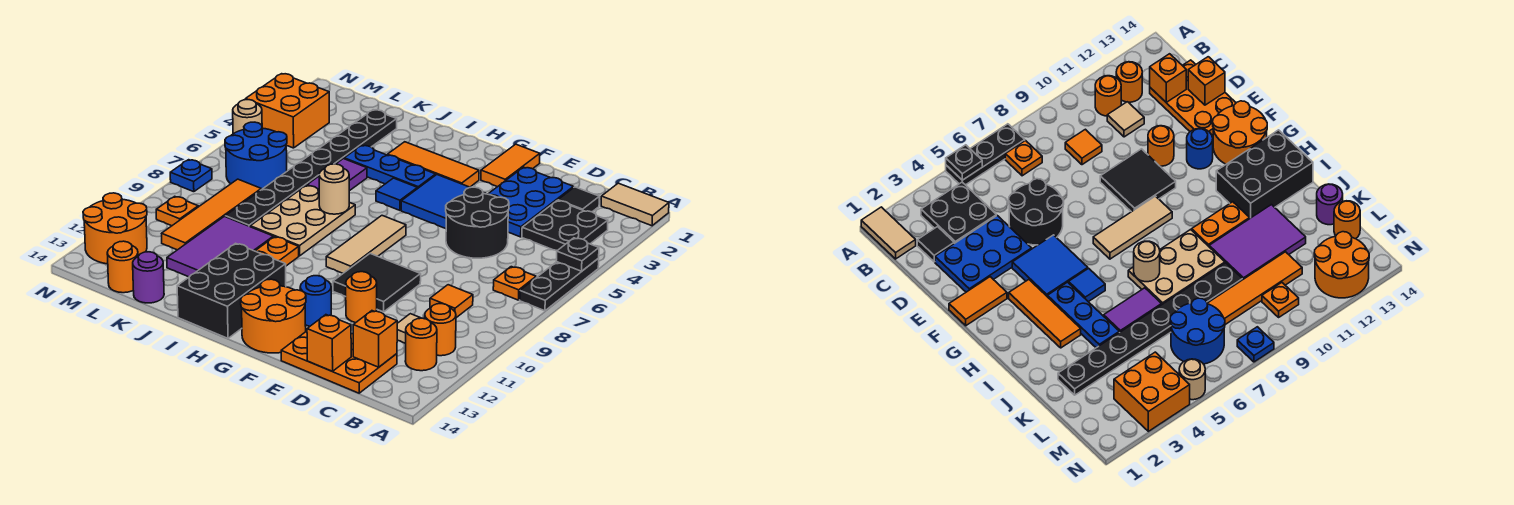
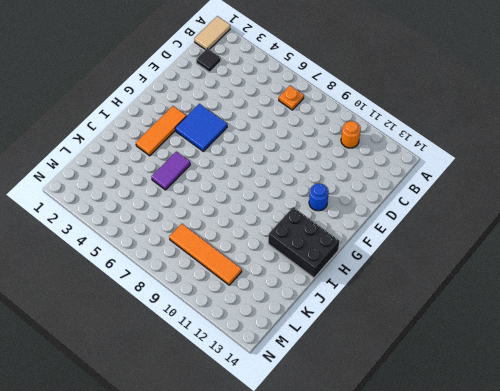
purple 1x2 tile [152,151,190,190] -> purple 1x2 tile turned to [307,159,367,191]
none -> black 1x3 plate [520,258,599,311]
none -> black 2x2 plate [522,201,608,251]
none -> orange 1x1 round brick [405,318,437,371]
none -> orange 1x1 tile [430,285,473,318]

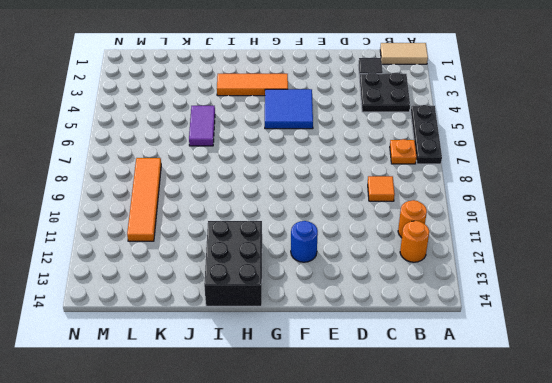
none -> tan 1x1 tile [397,314,420,343]
none -> orange 2x3 plate [281,331,397,393]
none -> blue 2x3 plate [489,167,574,237]
none -> black 2x2 round brick [446,187,509,258]

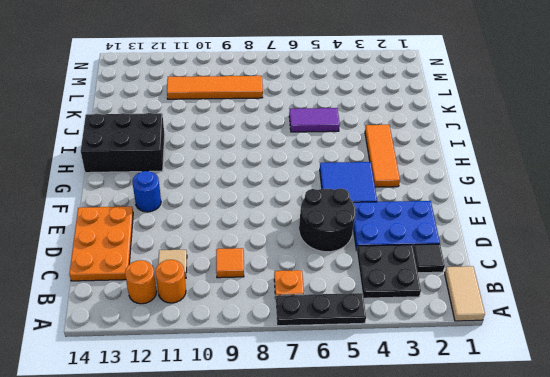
none -> black 2x2 tile [333,254,421,312]
none -> orange 1x1 round brick [346,272,377,323]
none -> orange 1x2 tile [481,144,540,187]
none -> orange 2x2 round brick [241,279,306,353]

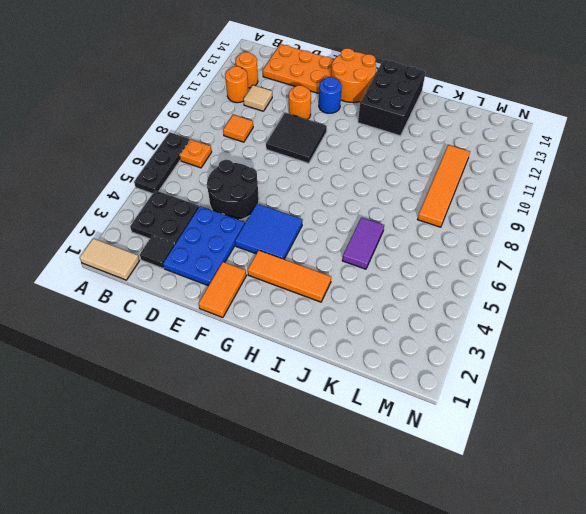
none -> tan 1x3 tile [326,216,406,273]
none -> blue 1x3 plate [344,145,436,189]
none -> blue 1x1 tile [376,178,417,210]
none -> tan 2x3 plate [250,185,355,256]

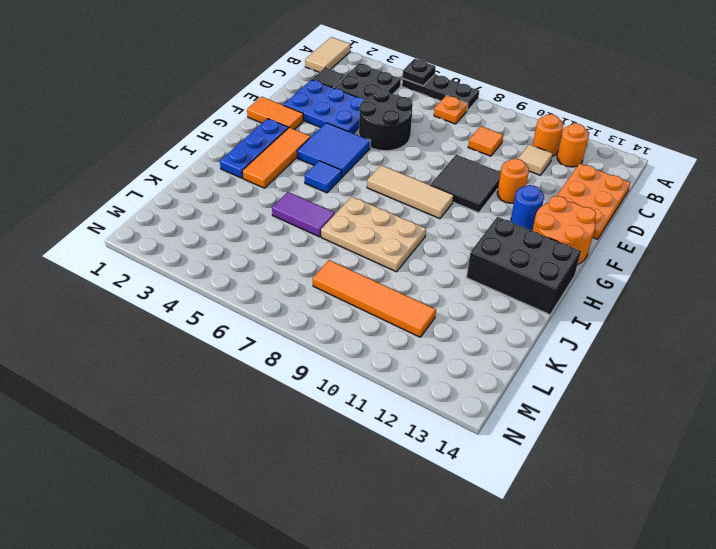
blue 1x3 plate [220,119,288,178] -> blue 1x3 plate moved to [344,145,436,189]
none -> orange 1x2 plate [256,237,299,266]
none -> purple 2x3 tile [167,216,273,277]
none -> black 1x8 plate [225,110,397,226]
none -> purple 1x1 round brick [133,252,164,303]

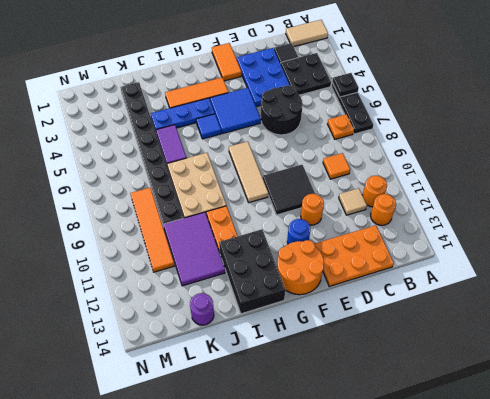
none -> blue 2x2 round brick [225,122,287,190]
none -> orange 1x1 round brick [107,241,138,293]
none -> orange 2x2 brick [245,74,329,148]
none -> orange 1x1 plate [156,196,198,226]

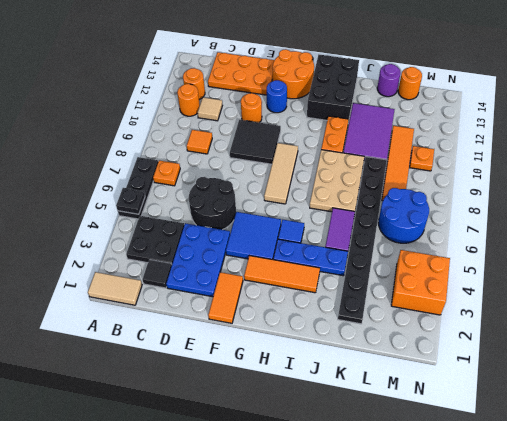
none -> orange 2x2 round brick [83,193,147,264]
none -> tan 1x1 round brick [233,100,262,134]
none -> blue 1x1 plate [170,160,212,192]
none -> orange 1x1 brick [353,311,397,367]

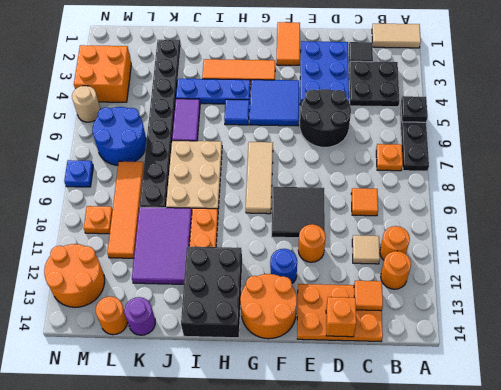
orange 1x1 tile [354,281,383,311] -> orange 1x1 brick [353,311,397,367]
none -> tan 1x1 round brick [319,164,349,214]

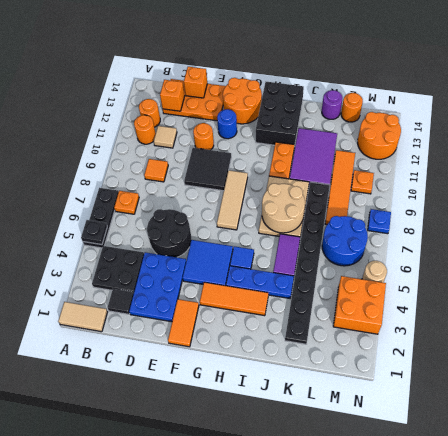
tan 2x2 round brick [262,183,305,233] -> tan 1x1 round brick [319,164,349,214]

